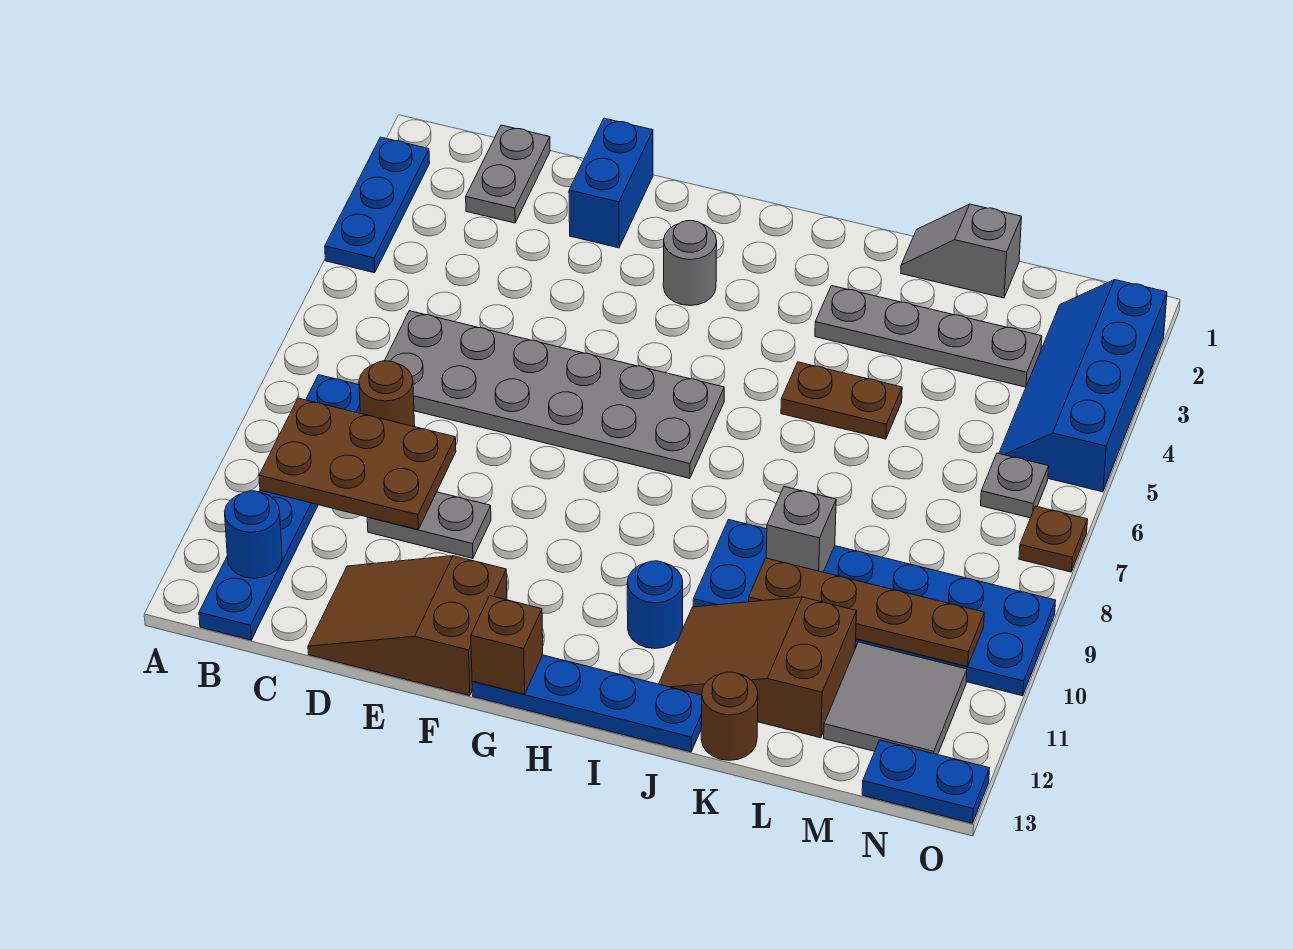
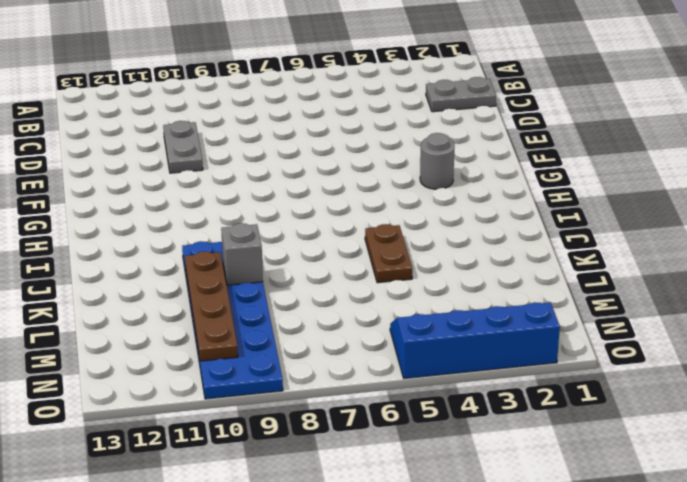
none -> blue 1x3 plate [325,137,430,273]
none -> blue 1x6 plate [199,375,360,640]
none -> grey 2x6 plate [385,311,724,478]

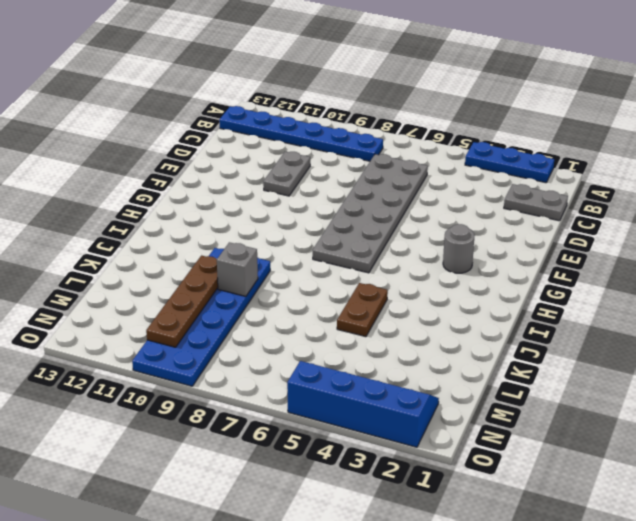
none -> brown 1x1 round brick [359,361,415,427]
none -> brown 2x3 slope [308,556,507,696]
none -> blue 1x2 brick [569,118,653,248]

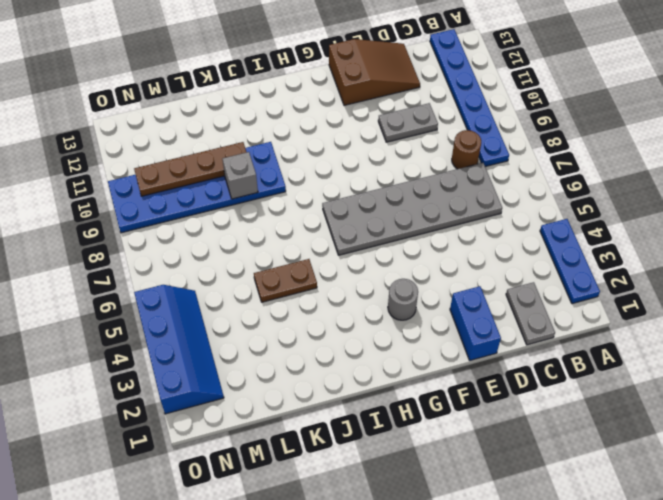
none -> blue 1x4 plate [472,655,702,752]
none -> blue 1x1 round brick [627,561,683,649]
none -> grey 1x4 plate [815,286,1042,387]

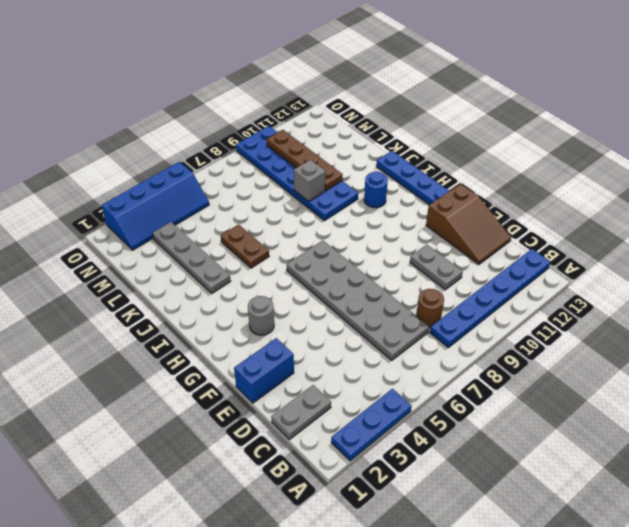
none -> brown 2x3 slope [659,597,857,738]
none -> grey 1x2 slope [901,204,1022,298]
none -> brown 1x1 round brick [701,672,758,760]

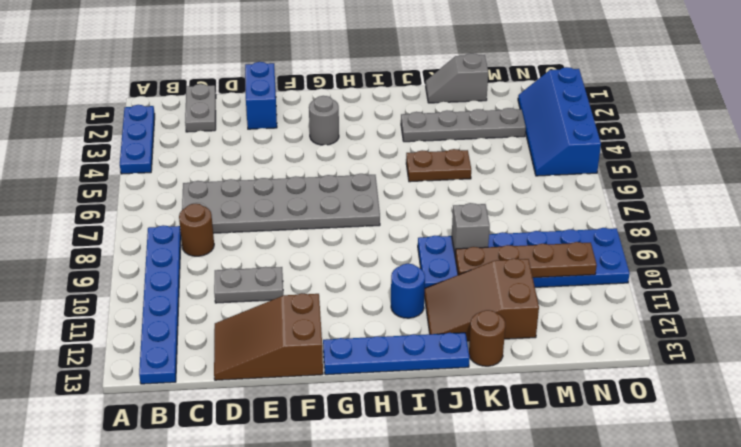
none -> grey 2x2 tile [824,642,967,755]
none -> grey 1x1 plate [981,453,1049,518]
none -> blue 1x2 plate [862,740,990,823]

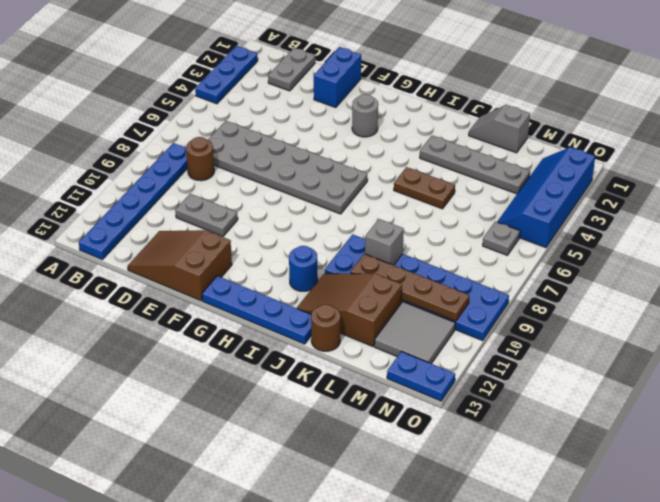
none -> brown 1x1 plate [1019,506,1088,572]
none -> brown 2x3 plate [259,398,456,529]
none -> blue 1x1 round brick [225,491,282,578]

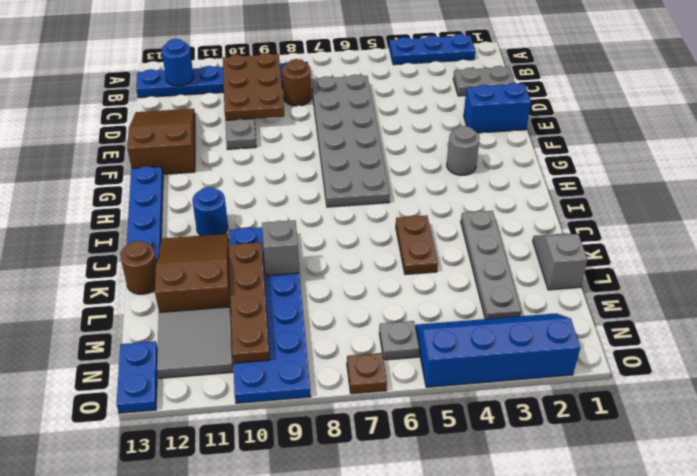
none -> brown 1x1 brick [471,596,543,694]

